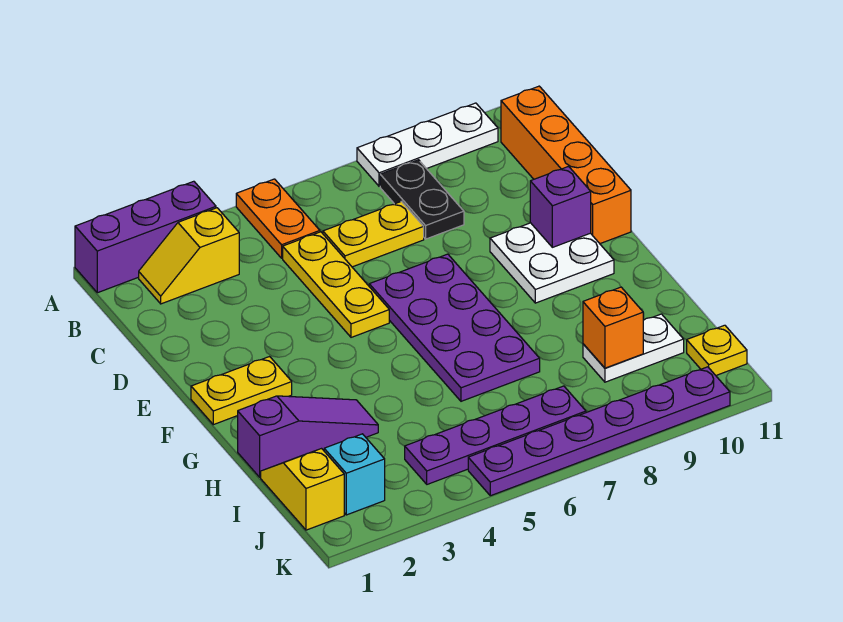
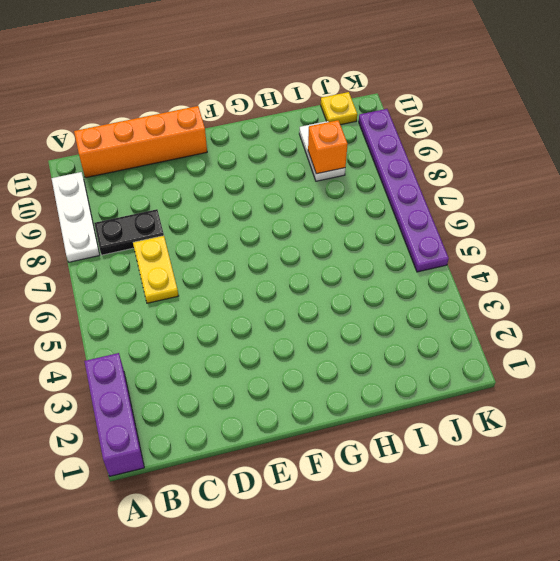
none -> orange 1x2 plate [236,179,320,258]
none -> yellow 1x2 slope [139,208,239,304]
none -> yellow 1x3 plate [283,232,389,337]

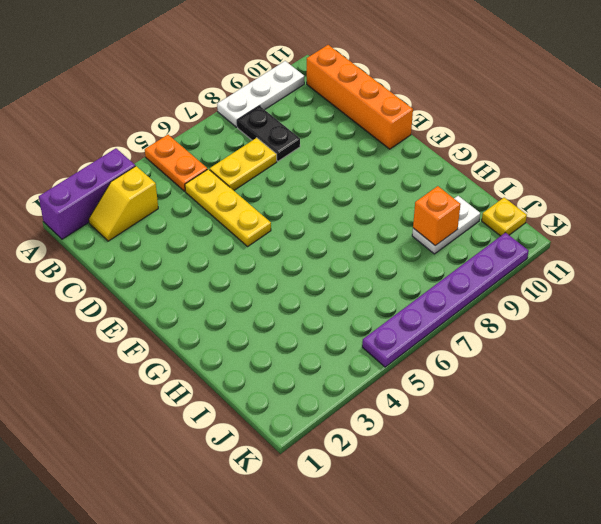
none -> purple 2x4 plate [369,254,540,401]
none -> white 2x2 plate [490,223,614,303]
none -> yellow 1x2 plate [191,357,292,425]

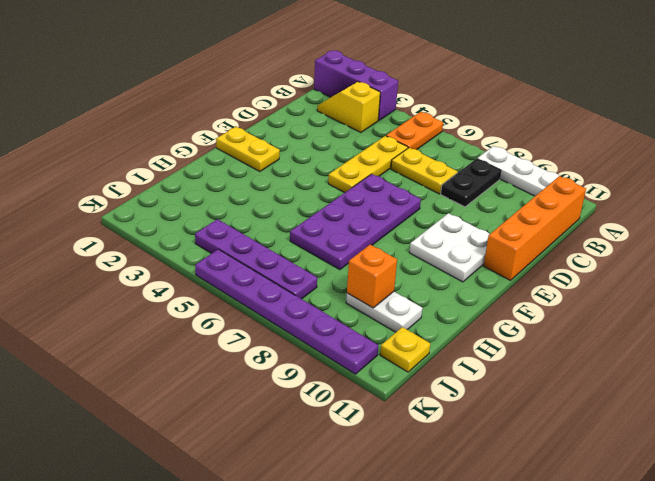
none -> purple 1x3 slope [238,396,378,477]
none -> yellow 1x2 slope [261,449,344,530]
none -> cyan 1x1 brick [324,434,385,515]

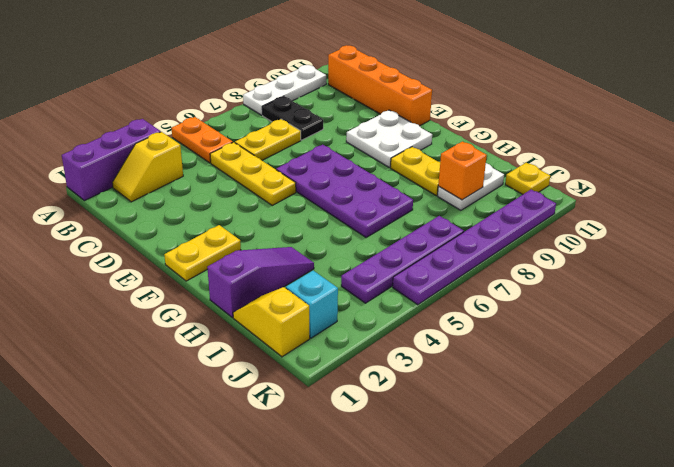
yellow 1x2 plate [391,147,440,196] -> none
none -> purple 1x1 brick [530,166,591,247]

